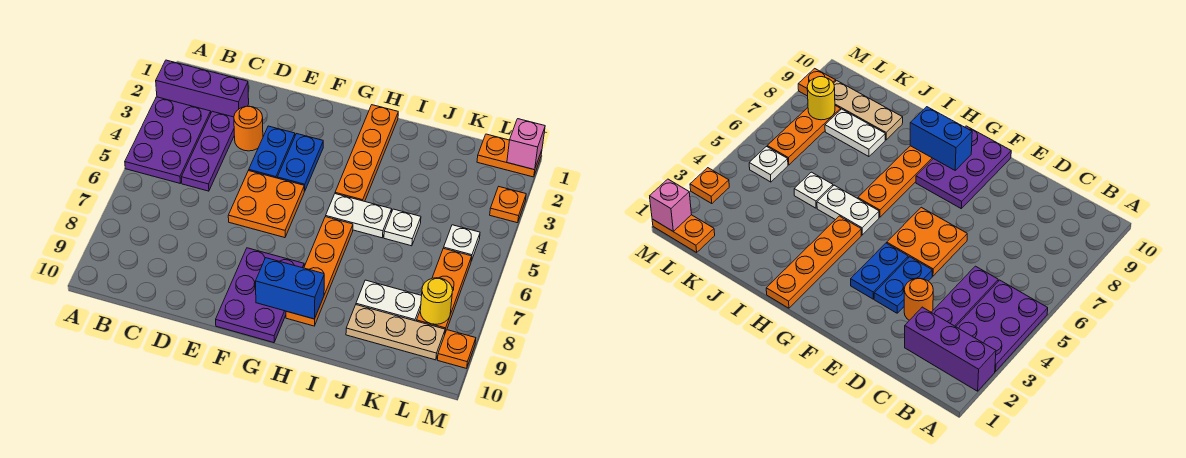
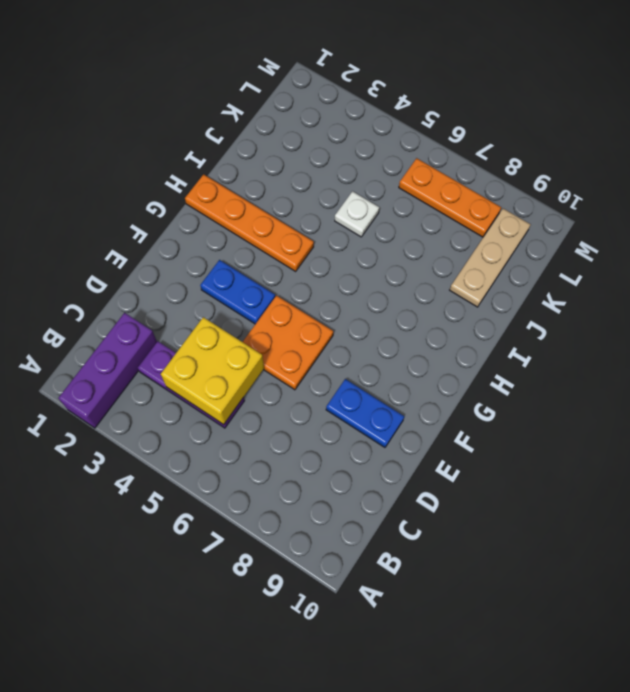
yellow 2x2 brick [161,317,264,424] -> none
blue 1x2 plate [326,379,404,447] -> blue 1x2 plate moved to [249,126,295,178]
none -> purple 2x3 plate [125,97,211,183]
none -> orange 1x1 round brick [234,106,263,151]
none -> purple 2x3 plate [216,248,304,343]

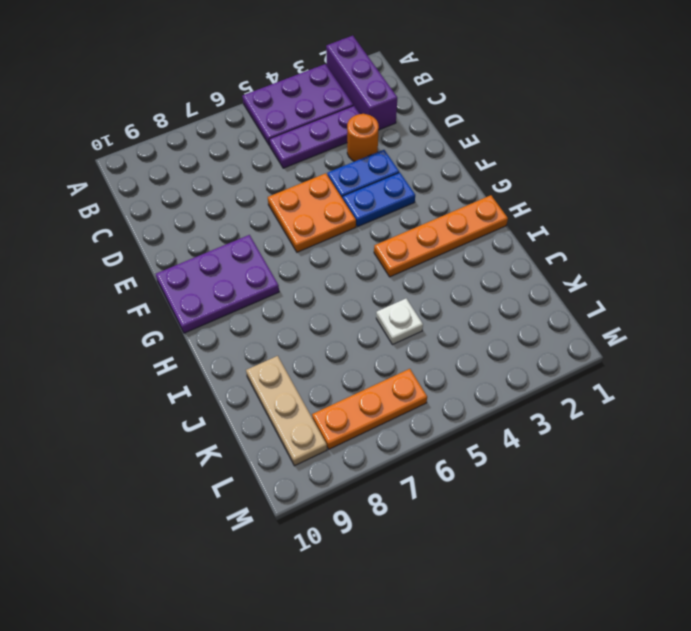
none -> white 1x2 plate [326,194,392,238]
none -> orange 1x4 plate [286,217,353,326]
none -> white 1x2 plate [356,280,422,321]

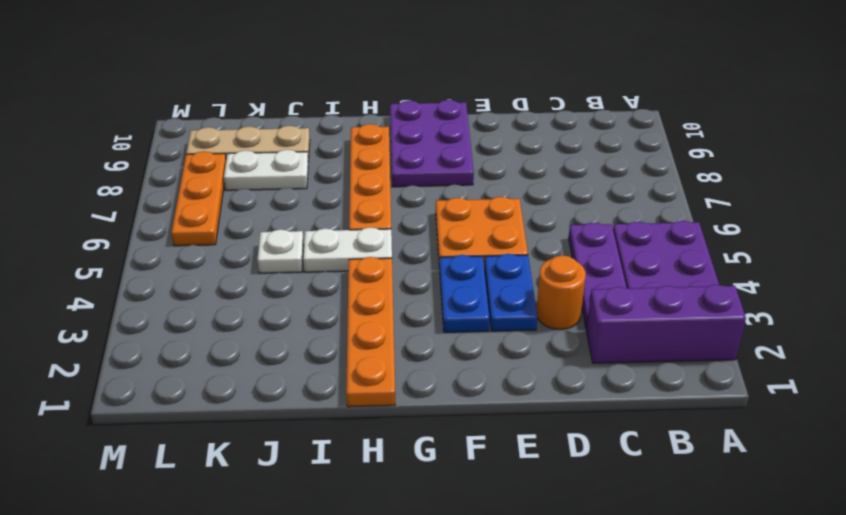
none -> orange 1x2 plate [477,134,542,177]
none -> white 1x1 plate [444,225,480,261]
none -> orange 1x1 plate [490,187,526,223]

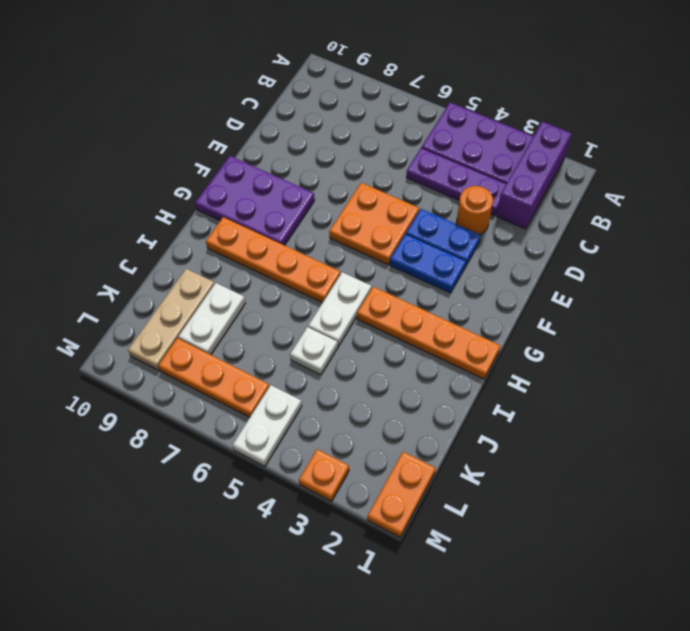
white 1x2 plate [233,385,302,466] -> white 1x1 plate [444,225,480,261]
none -> orange 1x1 plate [438,330,476,368]
none -> blue 1x2 brick [256,258,324,319]
none -> yellow 1x1 round brick [420,278,453,324]

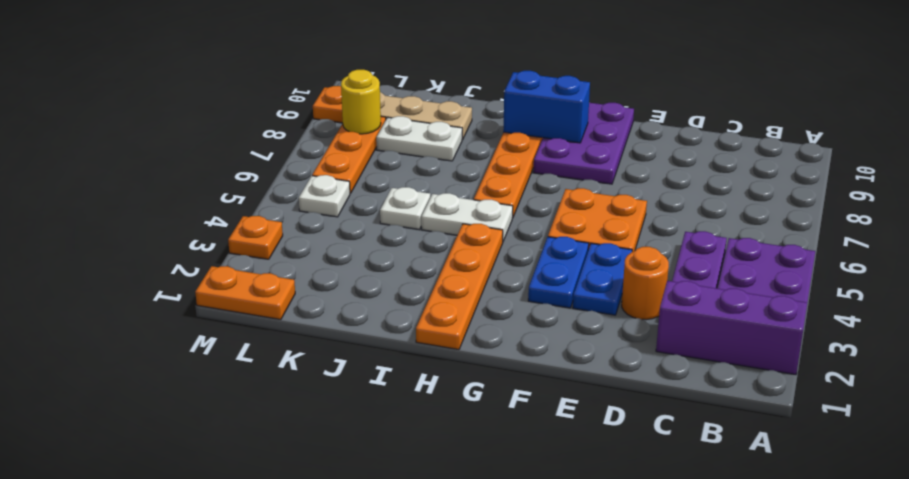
none -> pink 1x1 brick [507,119,545,170]

